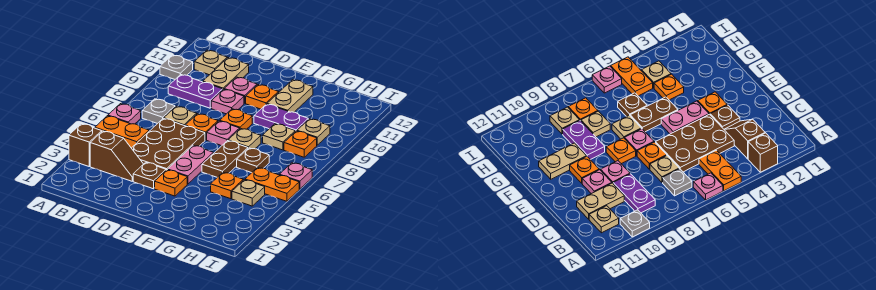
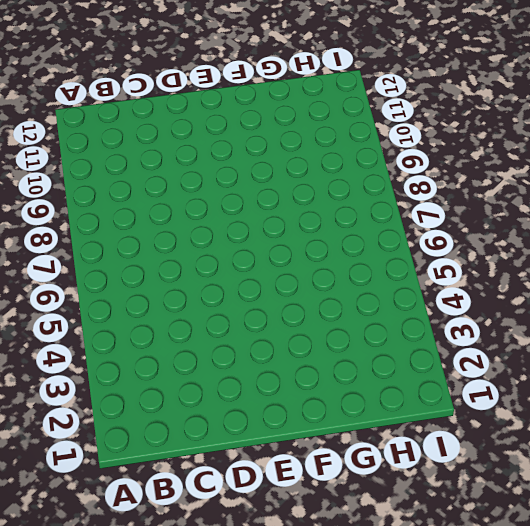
none -> brown 1x1 brick [69,124,102,166]
none -> orange 1x2 plate [95,116,149,148]
none -> pink 1x1 plate [108,104,141,124]
none -> grey 1x1 plate [160,55,193,79]

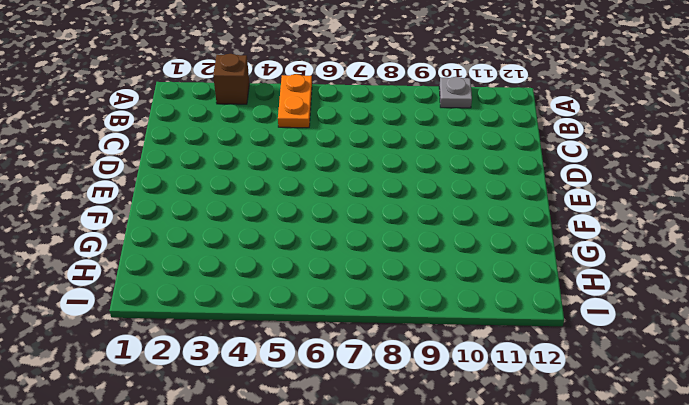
none -> pink 1x1 plate [108,104,141,124]
none -> brown 1x2 slope [90,131,143,181]
none -> grey 1x1 plate [142,99,175,124]
none -> purple 1x2 plate [168,75,223,108]

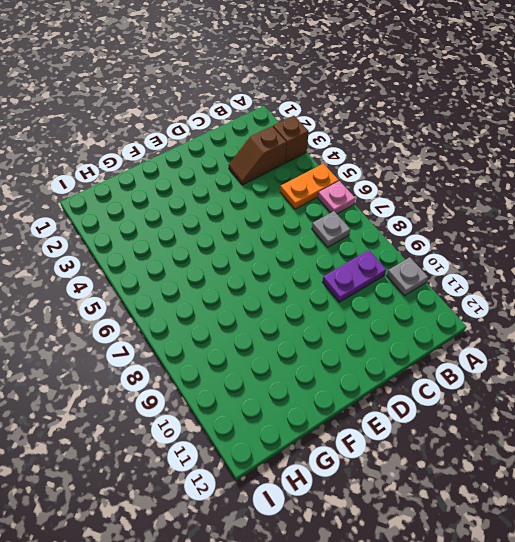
none -> tan 1x1 plate [194,50,227,75]
none -> brown 2x3 plate [132,118,205,170]
none -> tan 1x1 plate [164,106,197,126]
none -> tan 1x2 plate [203,58,249,89]

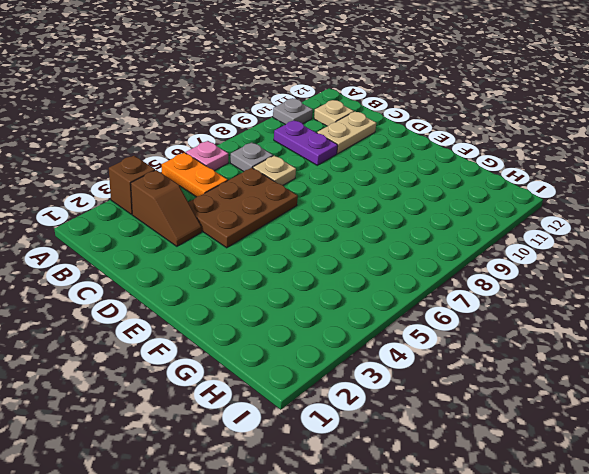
none -> brown 1x1 plate [133,162,166,189]
none -> orange 1x1 plate [185,114,218,140]
none -> pink 1x1 plate [211,89,244,114]
none -> pink 1x1 plate [225,77,257,103]

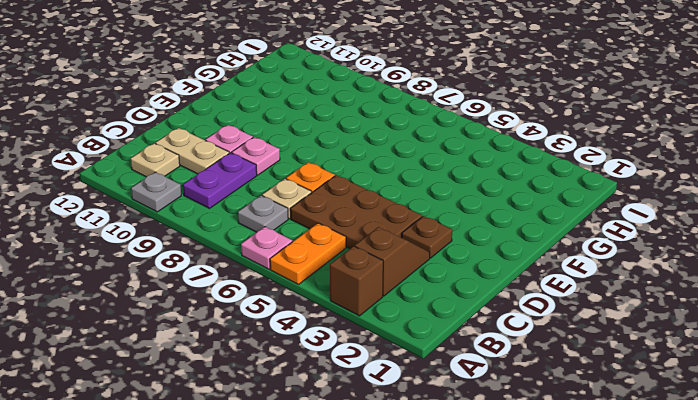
none -> orange 1x1 plate [155,170,187,196]
none -> pink 1x2 plate [168,145,213,184]
none -> pink 1x1 plate [207,121,239,146]
none -> orange 1x1 plate [220,109,252,129]

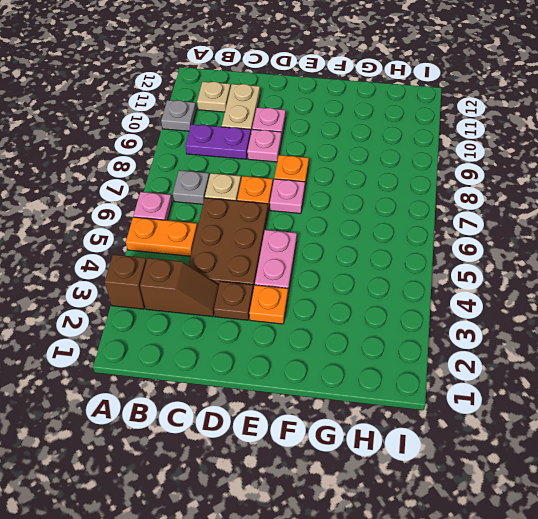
none -> orange 1x1 plate [246,85,279,109]
none -> brown 1x2 plate [202,141,248,177]
none -> tan 1x1 plate [228,128,261,149]
none -> purple 1x2 plate [254,104,308,132]

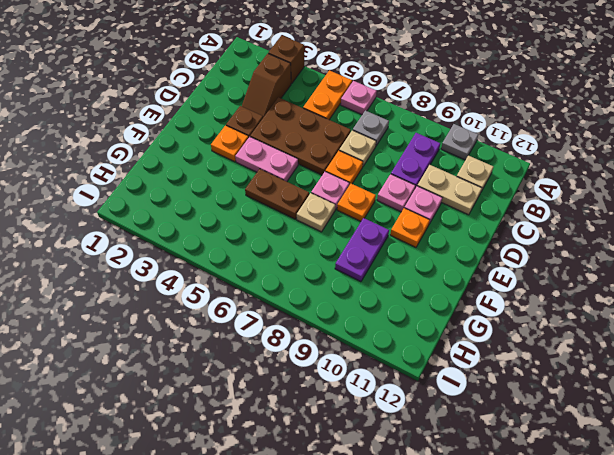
none -> tan 1x2 plate [267,80,313,112]
none -> orange 1x1 plate [211,172,243,199]
none -> brown 1x1 plate [237,148,269,173]
none -> tan 1x1 plate [263,124,295,150]

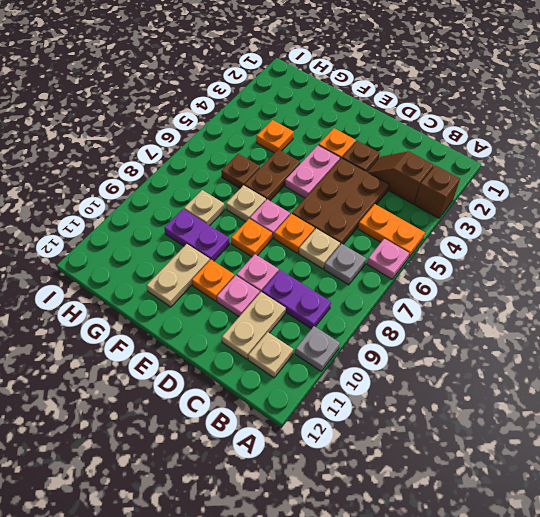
none -> tan 1x1 plate [232,180,265,206]
none -> orange 1x2 plate [245,168,299,201]
none -> orange 1x1 plate [284,131,317,157]
none -> tan 1x1 plate [297,119,330,145]

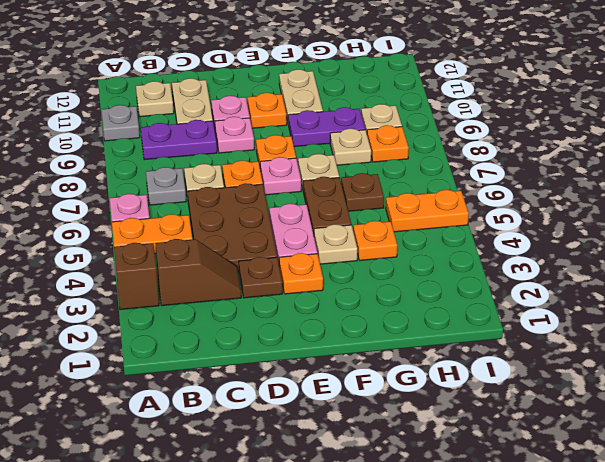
tan 1x1 plate [314,224,357,264] -> tan 1x1 plate moved to [232,180,265,206]
none -> pink 1x1 plate [279,163,312,189]

